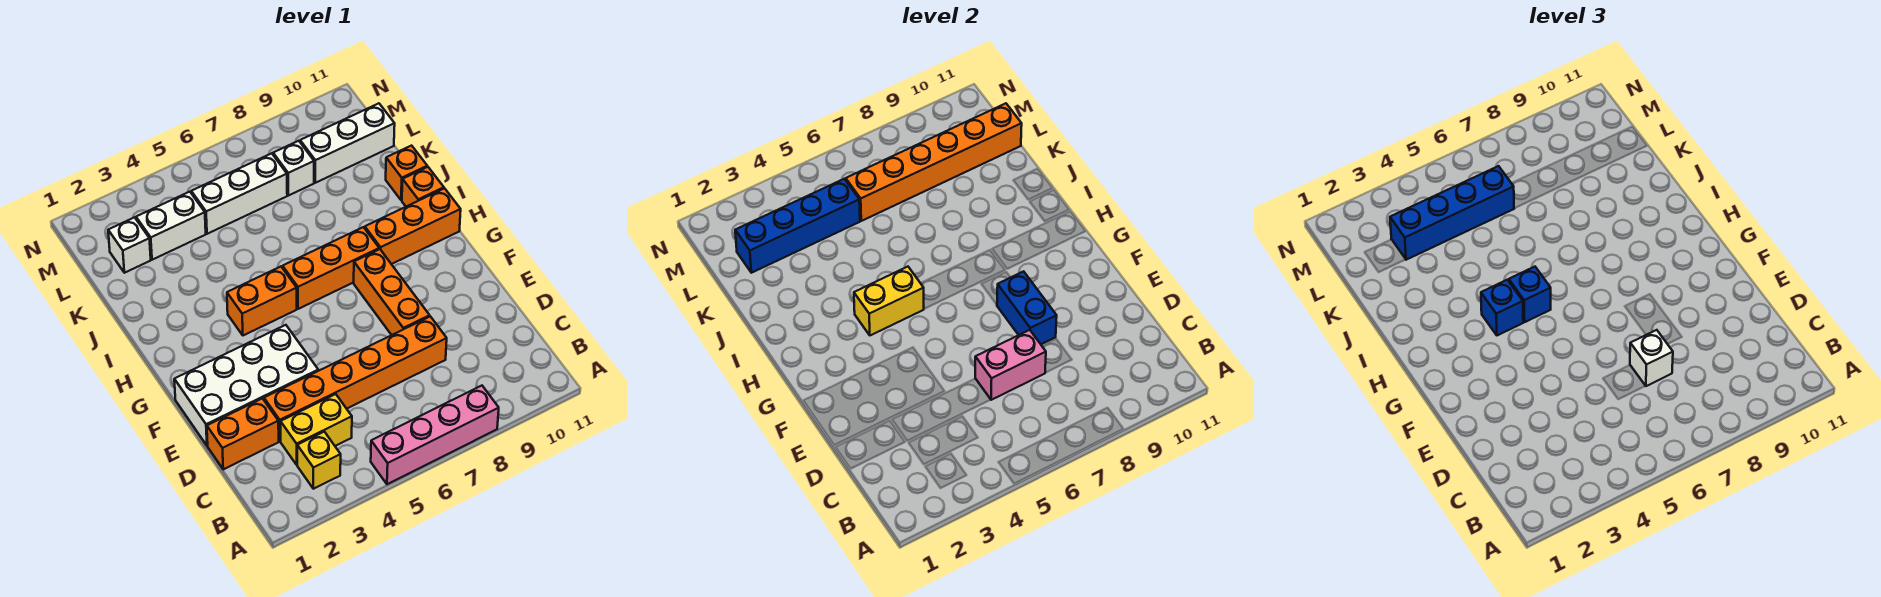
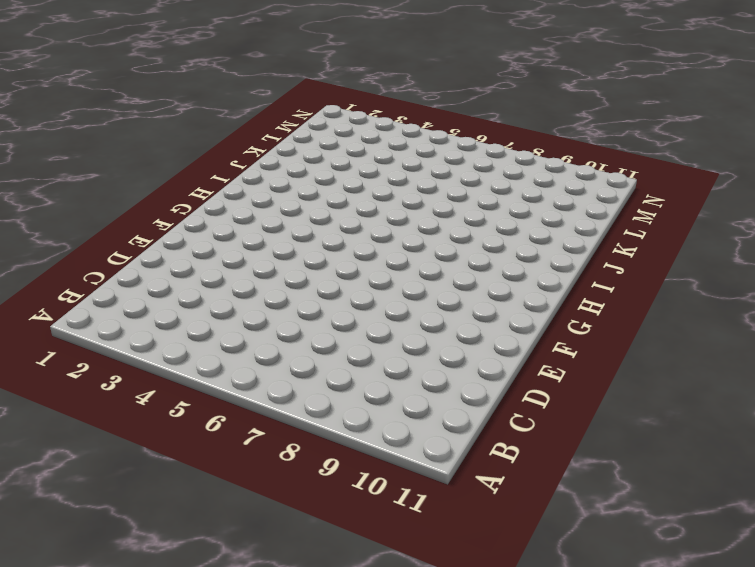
none -> pink 1x4 brick [371,386,499,484]
none -> yellow 1x1 brick [297,432,341,489]
none -> yellow 1x2 brick [281,394,352,465]

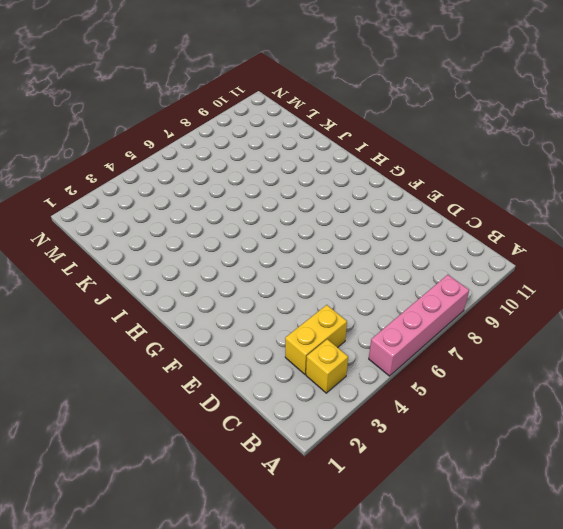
none -> orange 1x2 brick [207,398,279,469]
none -> orange 1x6 brick [264,316,447,441]
none -> white 2x4 brick [174,325,318,446]

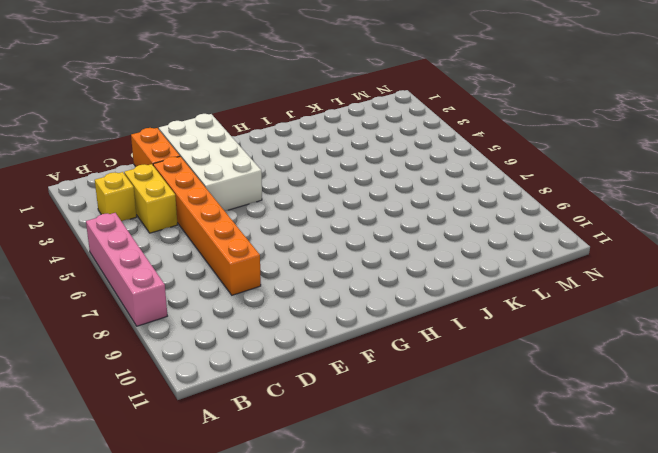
none -> orange 1x3 brick [354,249,430,335]
none -> orange 1x2 brick [227,267,297,335]
none -> orange 1x3 brick [283,227,379,309]

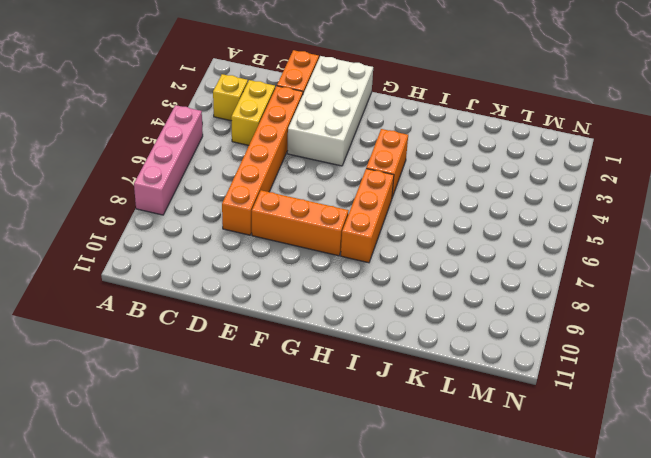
none -> orange 1x3 brick [365,188,461,264]
none -> orange 1x1 brick [402,167,444,206]
none -> orange 1x1 brick [386,146,427,200]

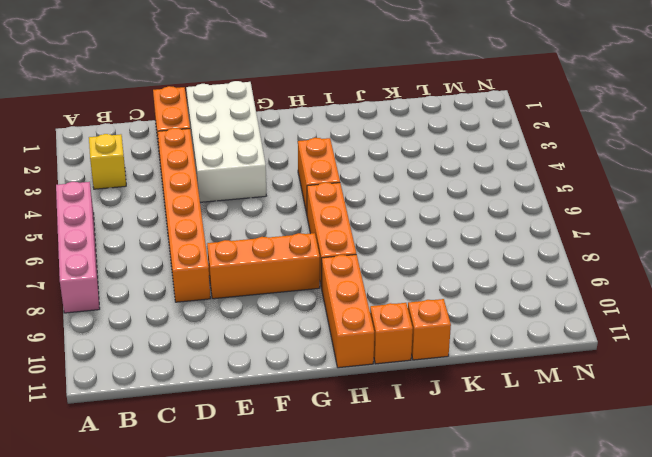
none -> yellow 1x2 brick [281,394,352,465]
none -> white 1x1 brick [108,217,151,273]
none -> white 1x2 brick [136,192,206,260]

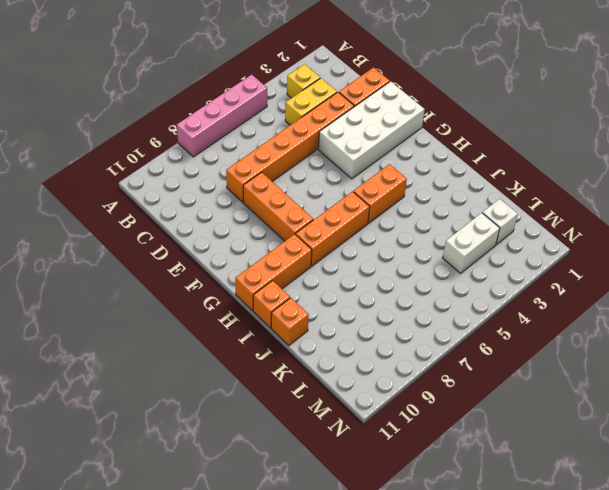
none -> white 1x3 brick [191,153,287,234]
none -> white 1x1 brick [273,141,314,196]
none -> white 1x3 brick [300,103,395,183]

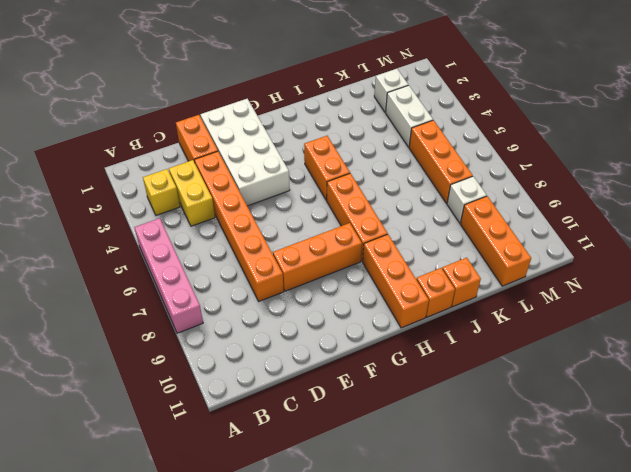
orange 1x3 brick [409,120,473,203] -> white 1x3 brick [191,153,287,234]
orange 1x3 brick [460,196,531,286] -> white 1x3 brick [300,103,395,183]
none -> pink 1x2 brick [975,330,1046,400]
none -> blue 1x2 brick [997,271,1057,344]
none -> yellow 1x2 brick [854,267,924,335]

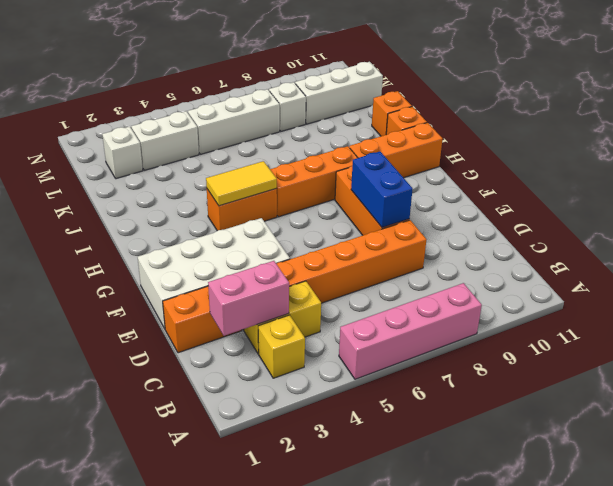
pink 1x2 brick [208,261,289,336] -> pink 1x2 brick moved to [975,330,1046,400]
yellow 1x2 tile [206,161,277,206] -> yellow 1x2 brick [854,267,924,335]
none -> blue 1x4 brick [735,179,860,273]
none -> orange 1x6 brick [846,103,1022,221]
none -> white 1x1 brick [1630,330,1673,386]

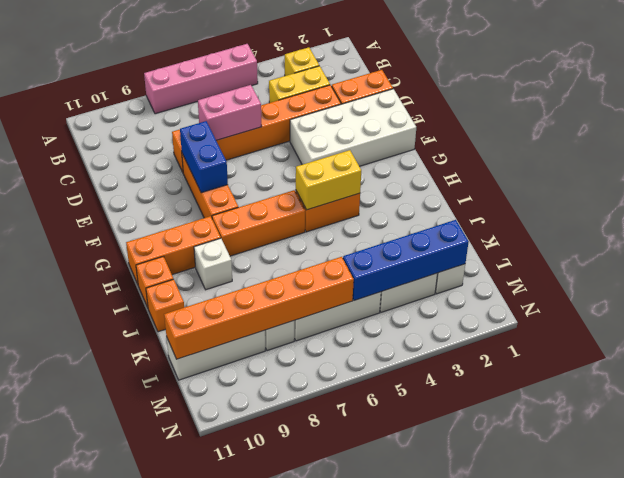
white 1x1 brick [194,238,232,290] -> white 1x1 brick moved to [1630,330,1673,386]
none -> blue 1x1 brick [1481,280,1523,335]
none -> blue 1x1 brick [1509,267,1551,322]
none -> blue 1x4 brick [1390,166,1514,260]

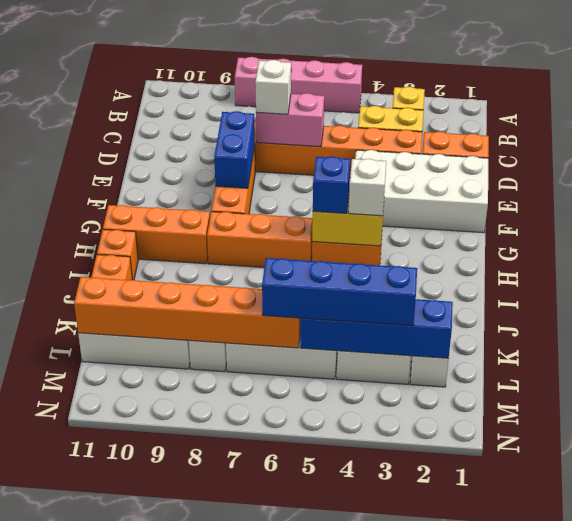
white 1x1 brick [349,159,386,216] -> blue 1x1 brick [1481,280,1523,335]

